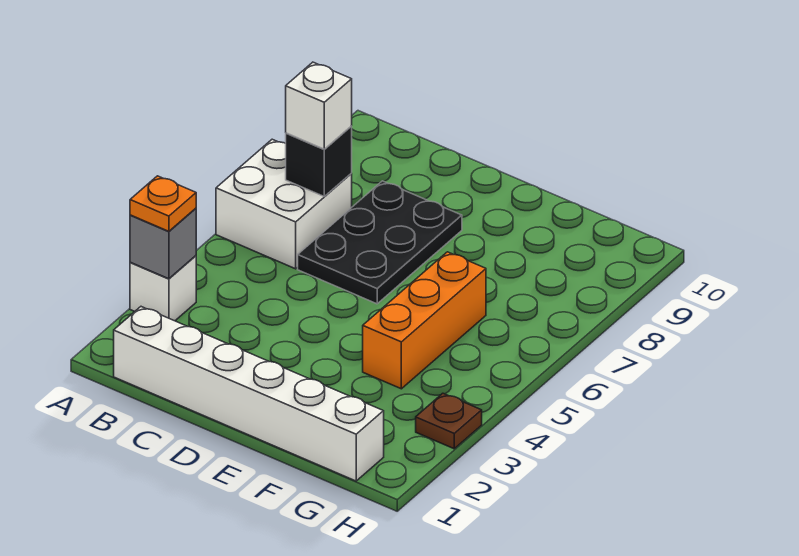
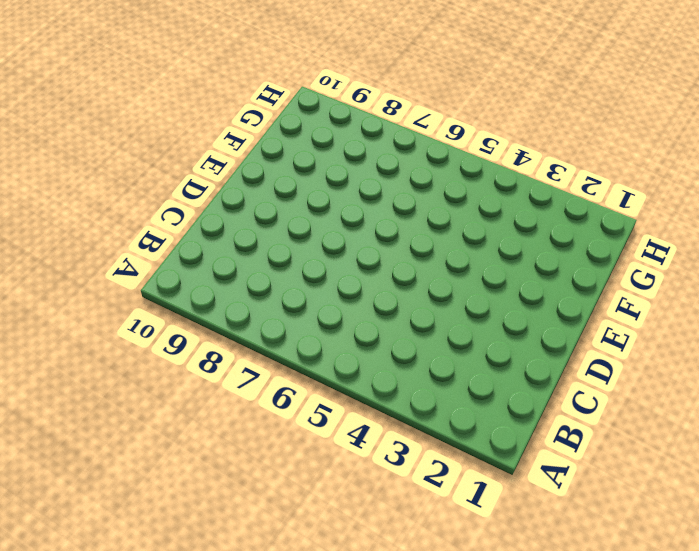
none -> white 1x1 brick [130,256,196,321]
none -> white 2x2 brick [216,139,352,269]

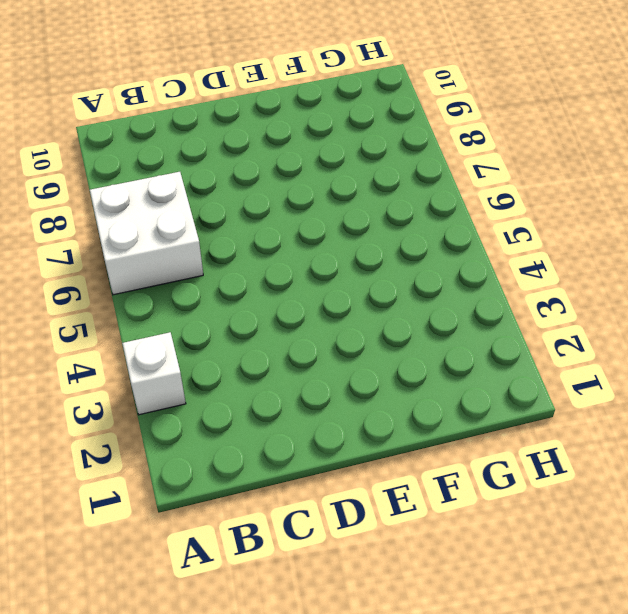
none -> white 1x6 brick [114,307,384,481]
none -> black 2x3 plate [298,181,462,304]

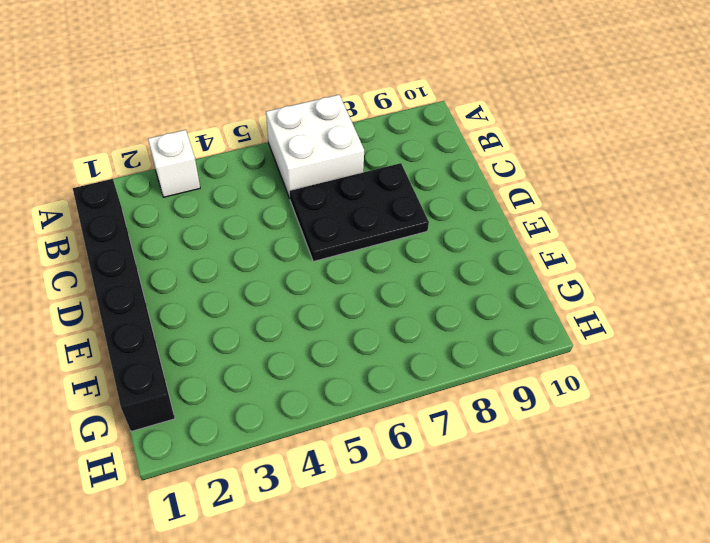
black 1x6 brick [73,179,175,431] -> white 1x6 brick [114,307,384,481]
none -> orange 1x3 brick [363,252,486,389]
none -> brown 1x1 plate [416,393,482,449]

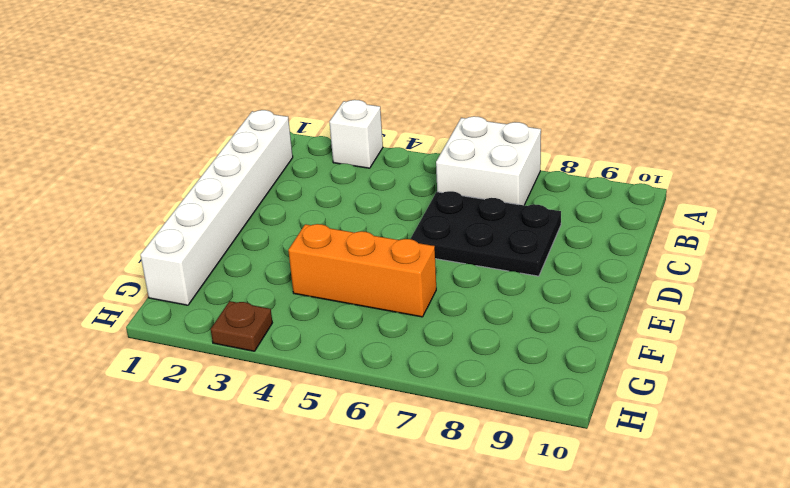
none -> grey 1x1 brick [130,208,196,279]
none -> black 1x1 brick [286,126,352,197]

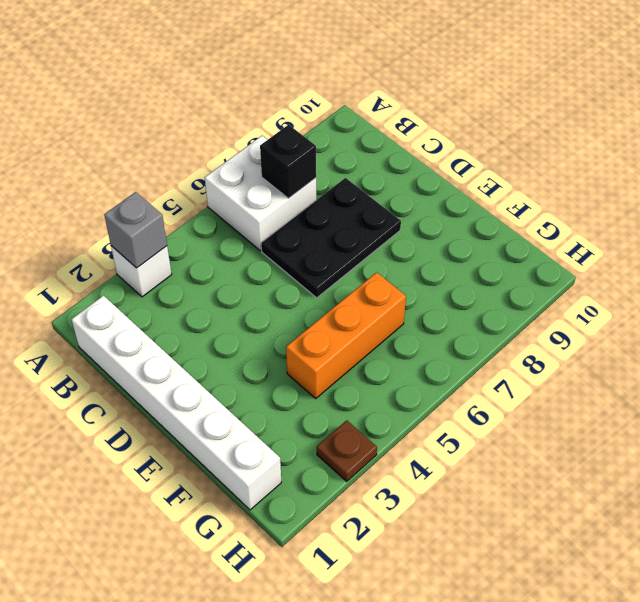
none -> orange 1x1 plate [130,176,196,231]
none -> white 1x1 brick [286,62,352,149]

